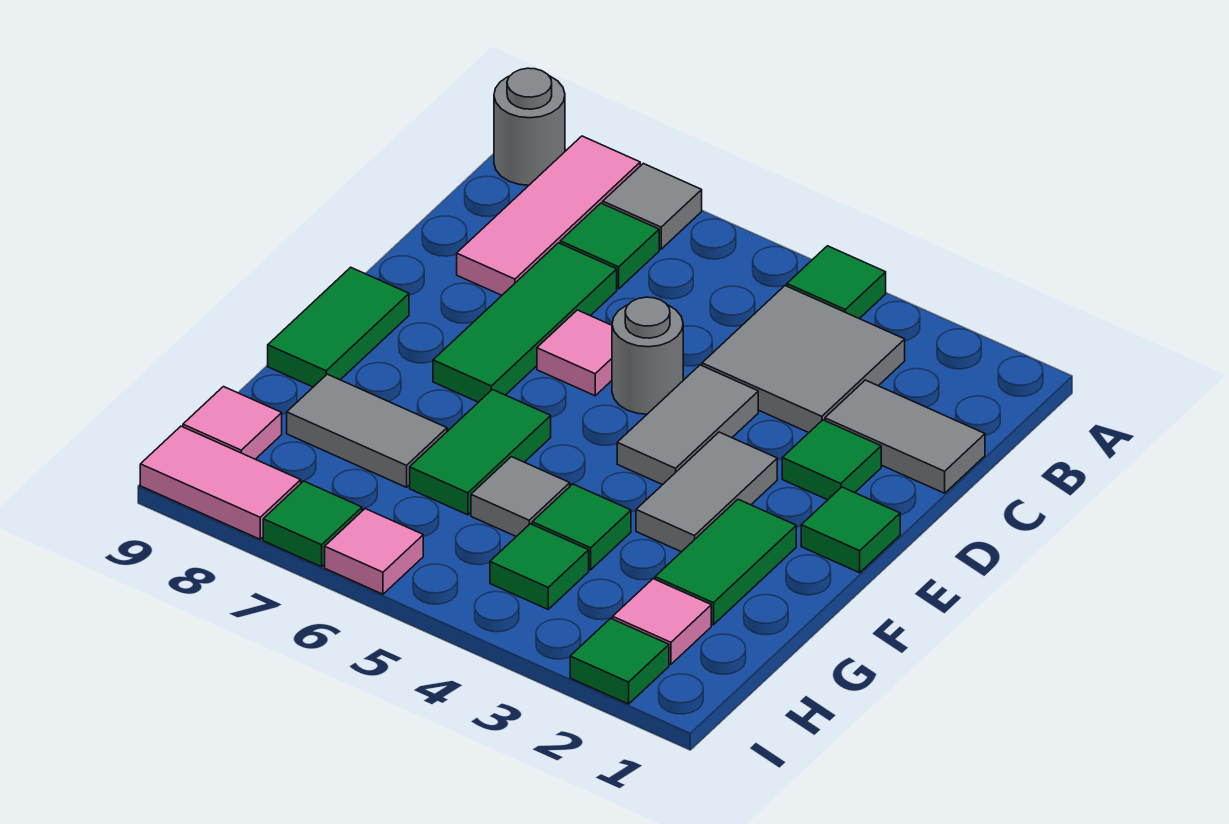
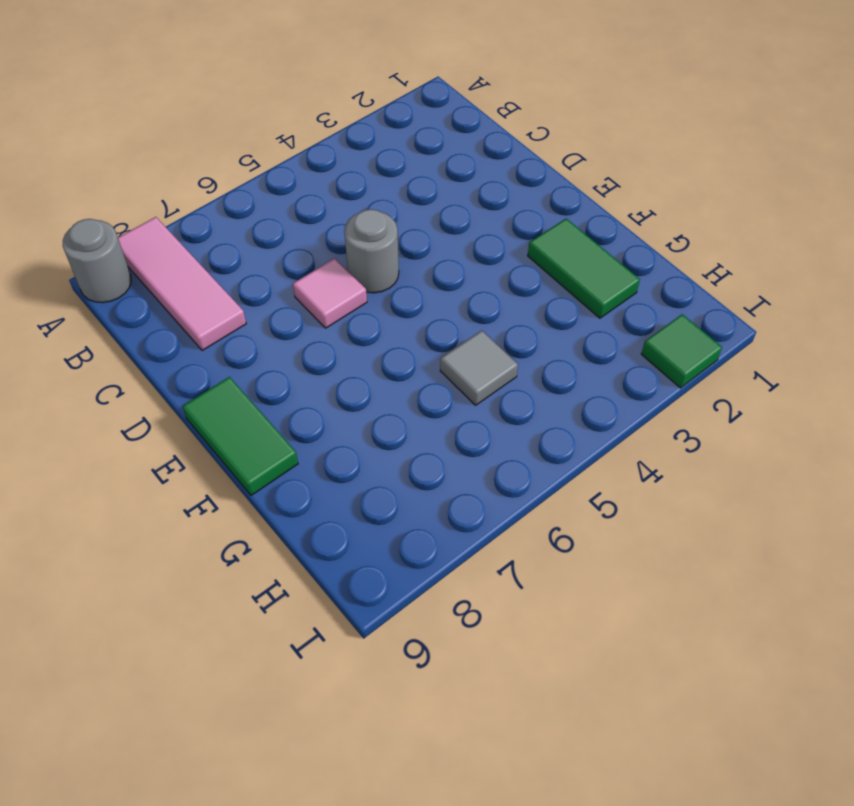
none -> green 1x1 tile [787,246,886,319]
none -> grey 1x1 tile [603,163,702,249]
none -> grey 2x2 tile [702,286,905,433]

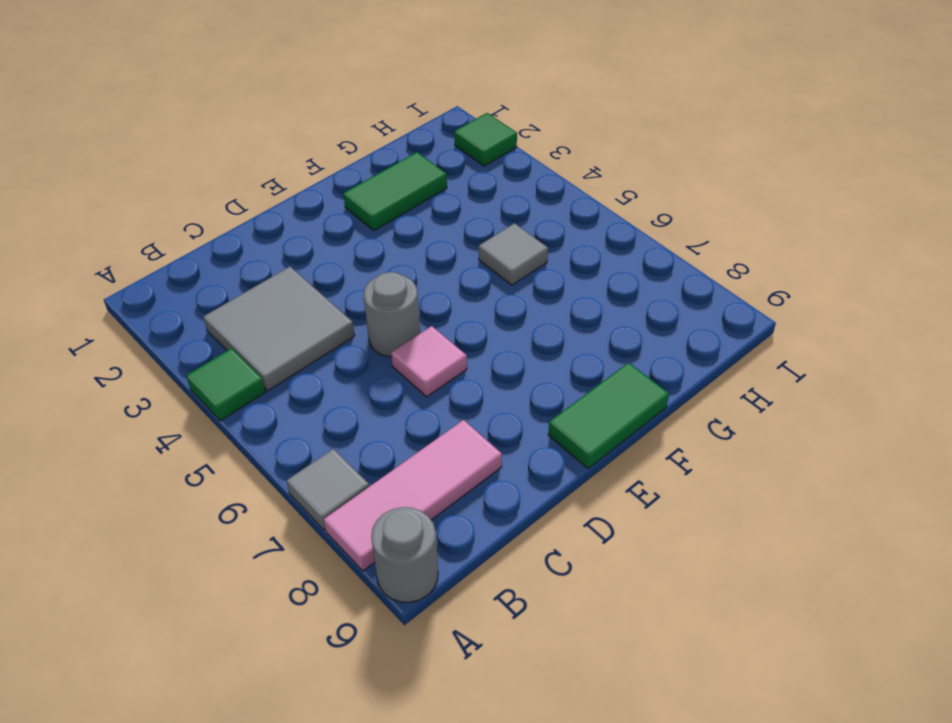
none -> green 1x1 tile [560,203,659,289]
none -> grey 1x2 tile [825,380,985,493]
none -> green 1x3 tile [433,243,617,402]

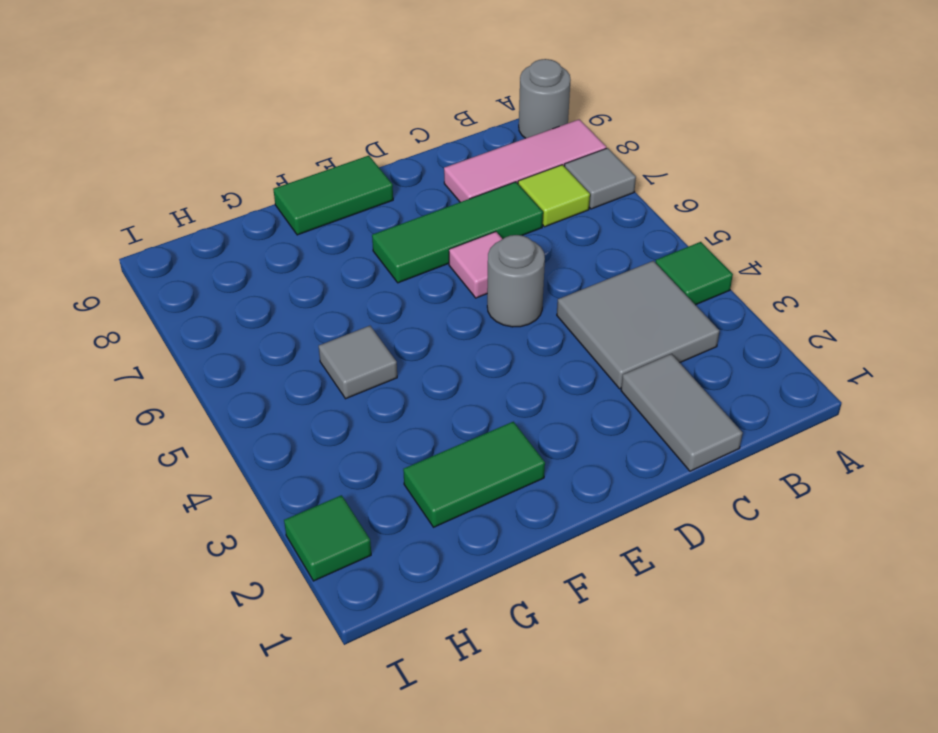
lime 1x1 tile [518,165,590,227] -> green 1x1 tile [560,203,659,289]
none -> green 1x1 tile [782,420,881,500]
none -> grey 1x2 tile [617,365,758,485]
none -> green 1x1 tile [801,487,900,573]

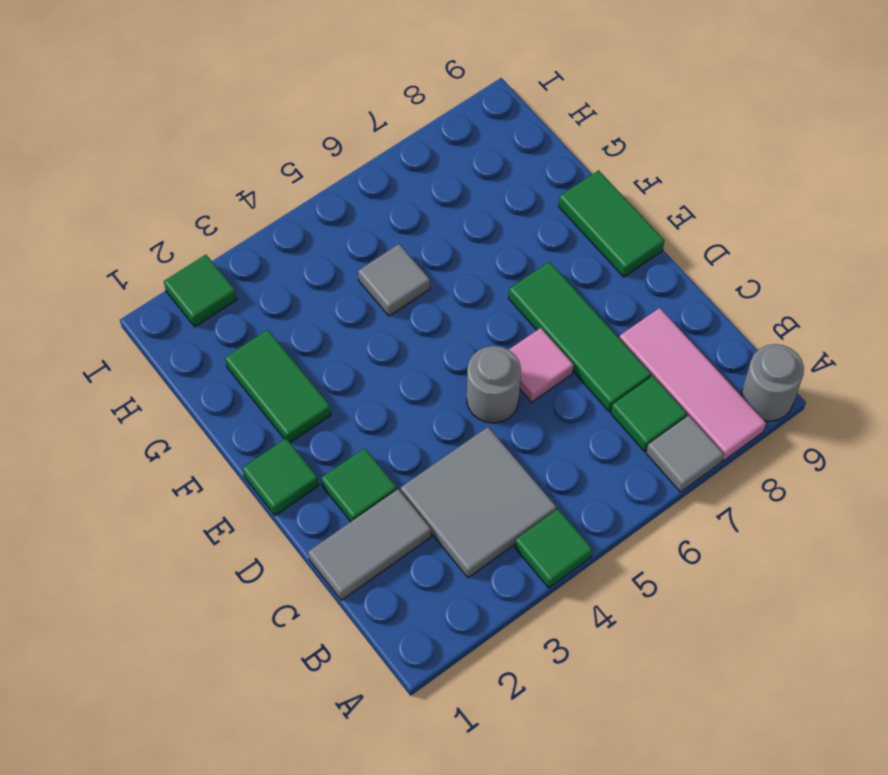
none -> grey 1x2 tile [617,365,758,485]
none -> grey 1x2 tile [636,432,777,552]
none -> green 1x2 tile [410,390,551,515]

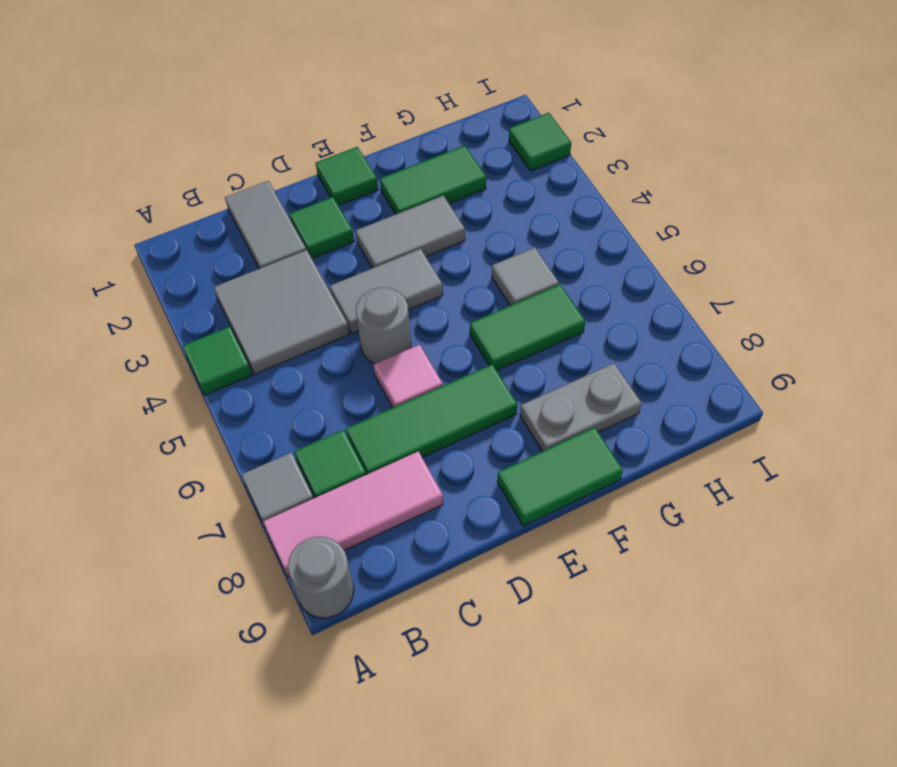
grey 1x2 plate [520,363,642,451] -> grey 1x2 tile [287,374,447,487]
none -> green 1x1 tile [532,484,631,570]
none -> pink 1x1 tile [613,579,711,664]
none -> green 1x1 tile [490,524,589,609]

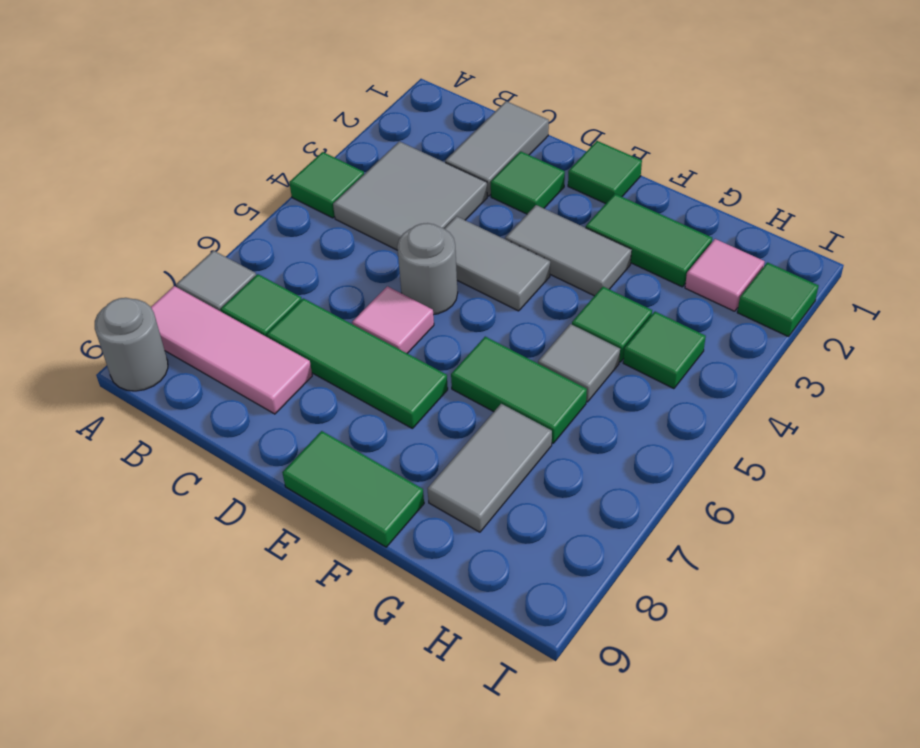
none -> pink 1x1 tile [183,387,282,459]
none -> pink 1x1 tile [325,509,423,594]
none -> green 1x1 tile [263,481,362,567]

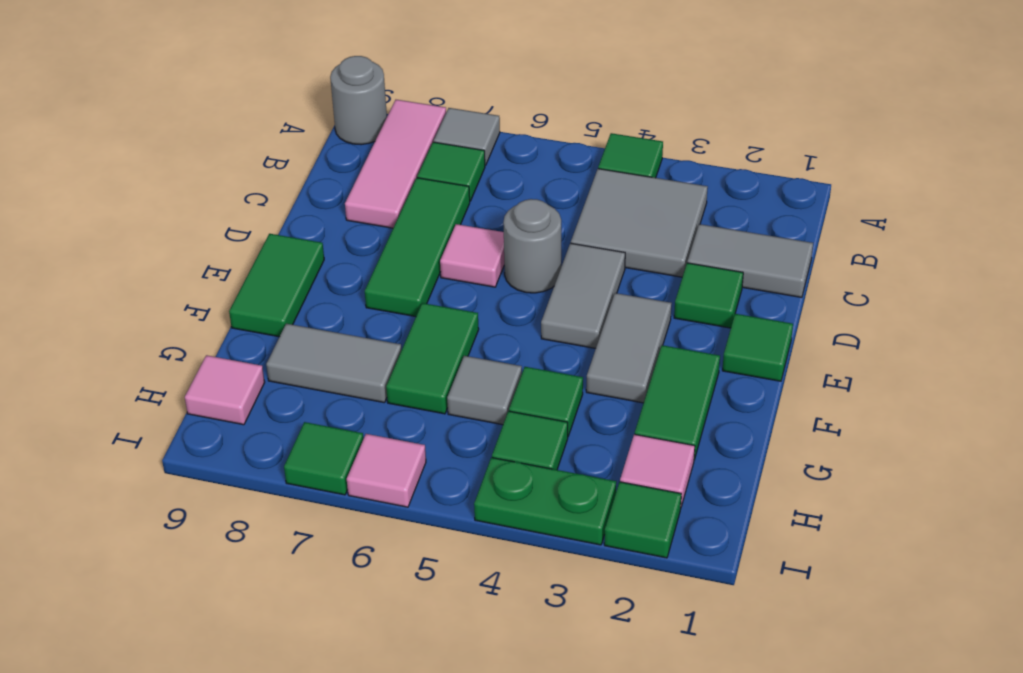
green 1x2 plate [474,458,616,545] -> none
none -> pink 1x2 tile [140,426,301,539]

